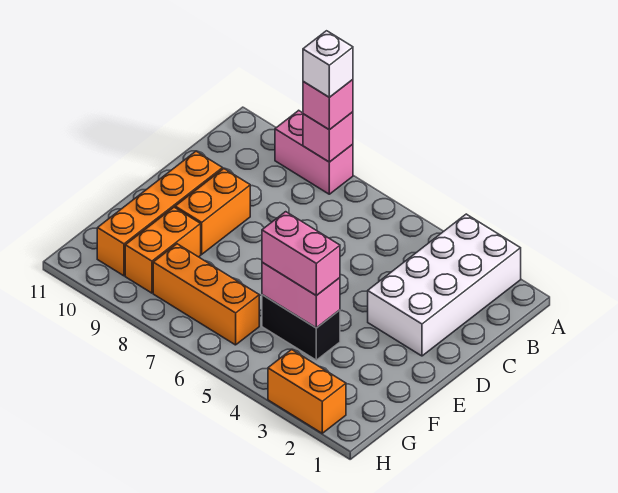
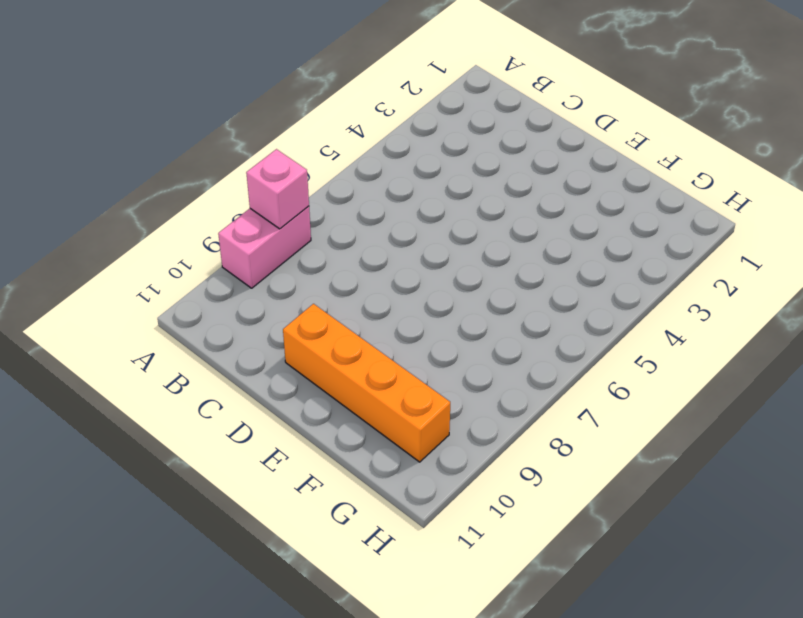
none -> white 2x4 brick [368,214,521,356]
none -> orange 1x2 brick [175,169,250,254]
none -> black 1x2 brick [262,295,340,360]

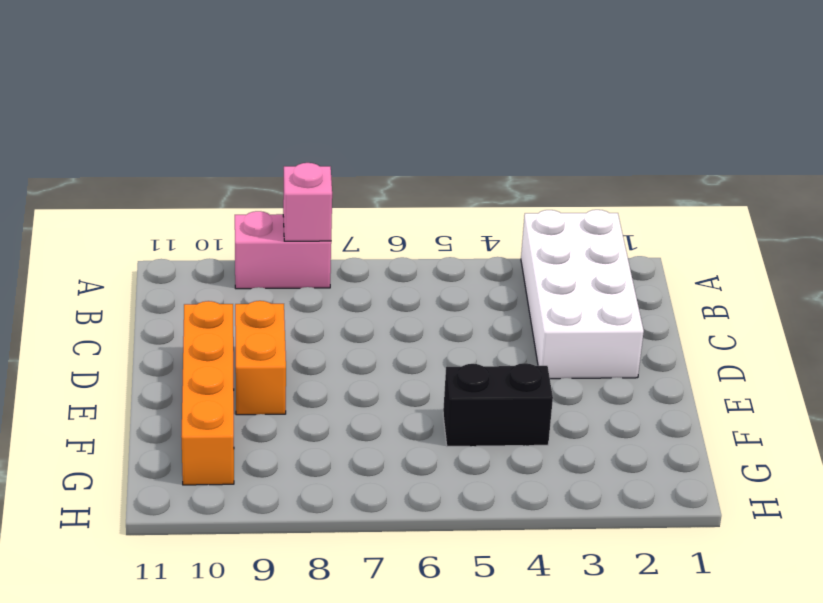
none -> orange 1x2 brick [125,207,201,293]
none -> orange 1x3 brick [153,244,259,345]
none -> orange 1x2 brick [268,349,346,433]

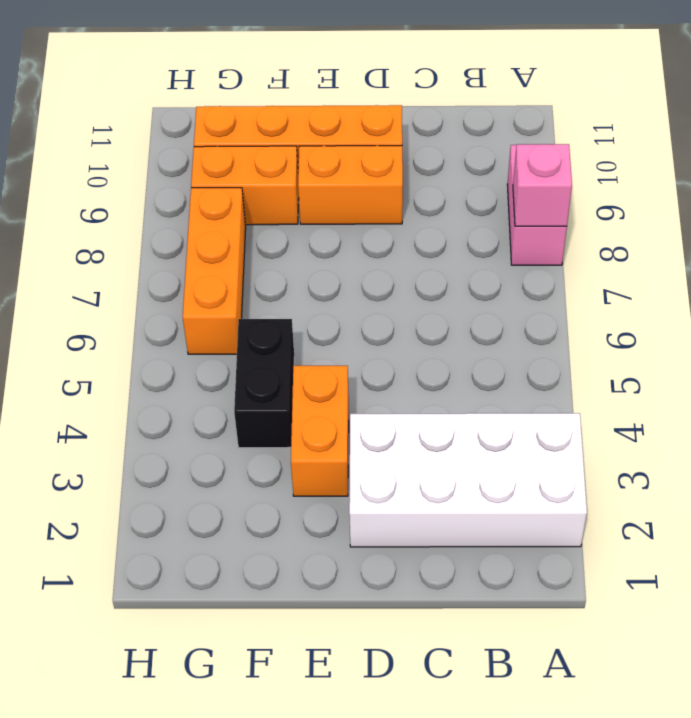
orange 1x2 brick [291,366,349,496] -> orange 1x2 brick moved to [268,349,346,433]
none -> pink 1x2 brick [262,262,340,328]
none -> pink 1x1 brick [303,80,353,130]
none -> pink 1x2 brick [262,212,340,296]

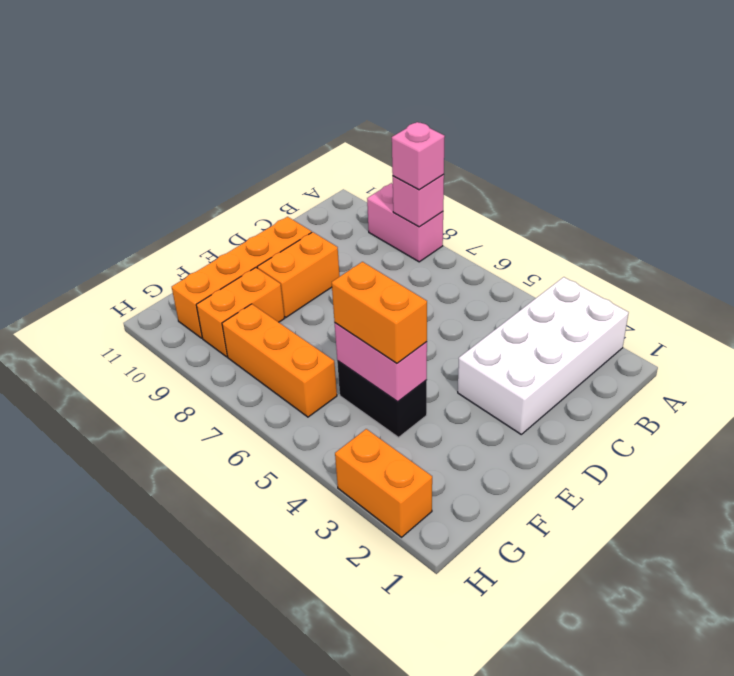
orange 1x2 brick [332,262,427,363] -> pink 1x2 brick [262,212,340,296]
none -> white 1x1 brick [303,31,353,97]

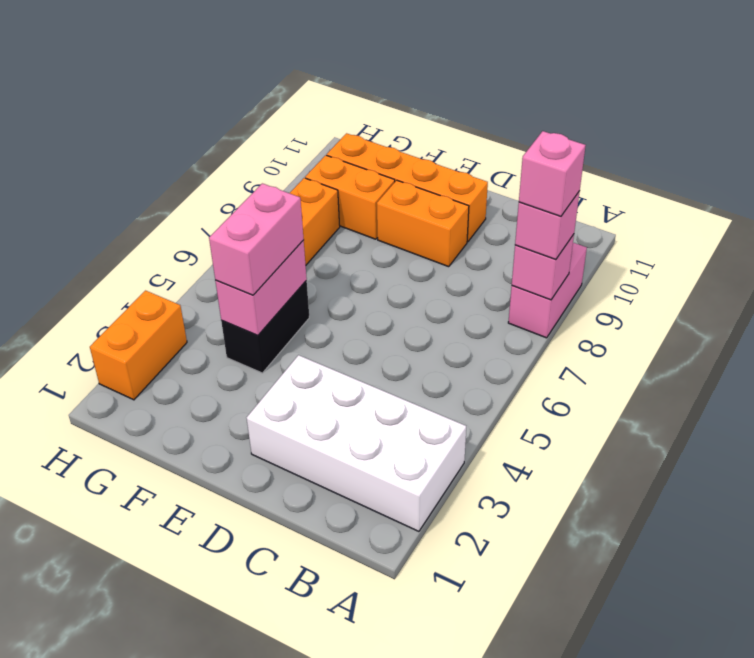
pink 1x1 brick [519,131,586,216] -> white 1x1 brick [303,31,353,97]

